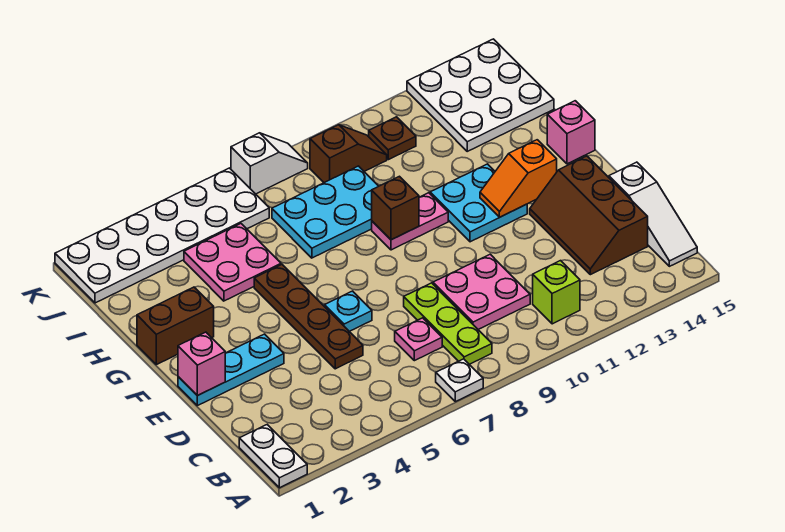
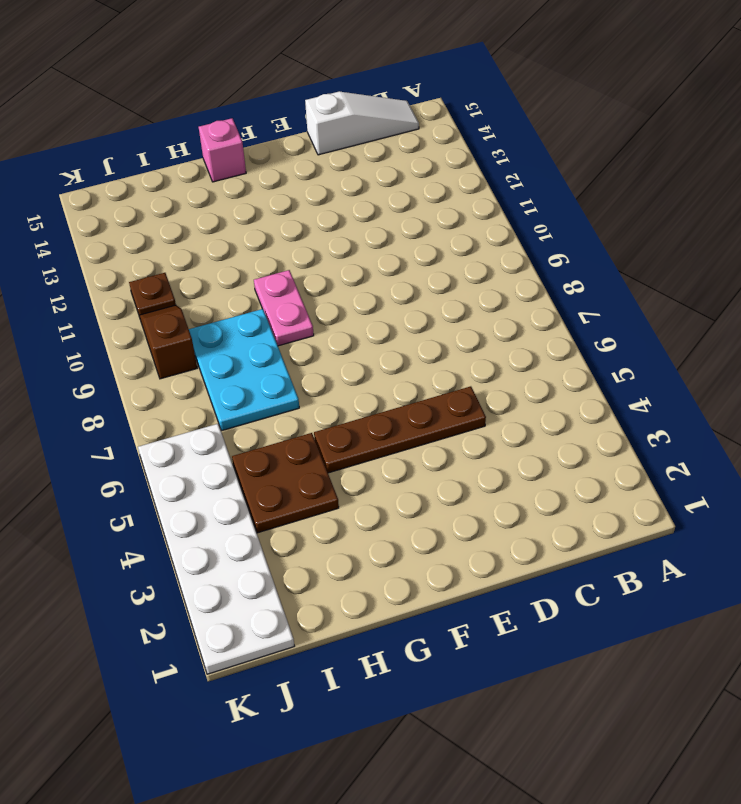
brown 2x2 plate [232,433,339,533] -> pink 2x2 plate [184,224,281,301]
none -> white 1x2 plate [239,425,307,488]
none -> white 1x1 plate [436,359,483,402]
none -> lime 1x3 plate [404,283,492,364]

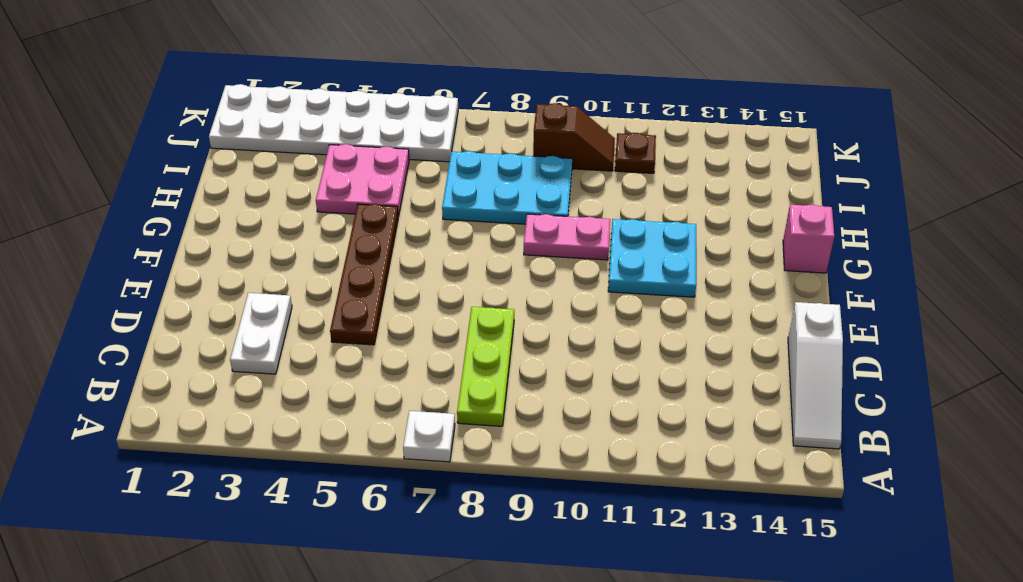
white 1x2 plate [230,293,292,374] -> white 1x2 plate moved to [239,425,307,488]
none -> lime 1x1 brick [533,261,580,324]
none -> pink 1x1 plate [395,318,442,361]
none -> pink 2x2 plate [433,254,530,329]

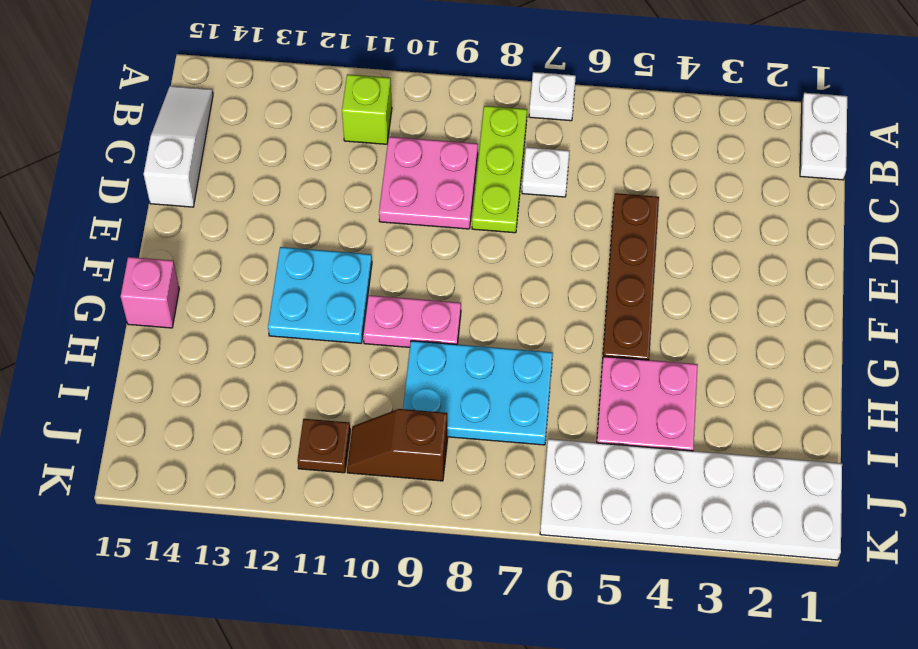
white 1x1 plate [522,147,569,197] -> pink 1x1 plate [395,318,442,361]
none -> brown 2x3 slope [530,156,648,275]
none -> cyan 1x3 plate [178,334,284,406]
none -> cyan 1x1 plate [325,291,372,331]

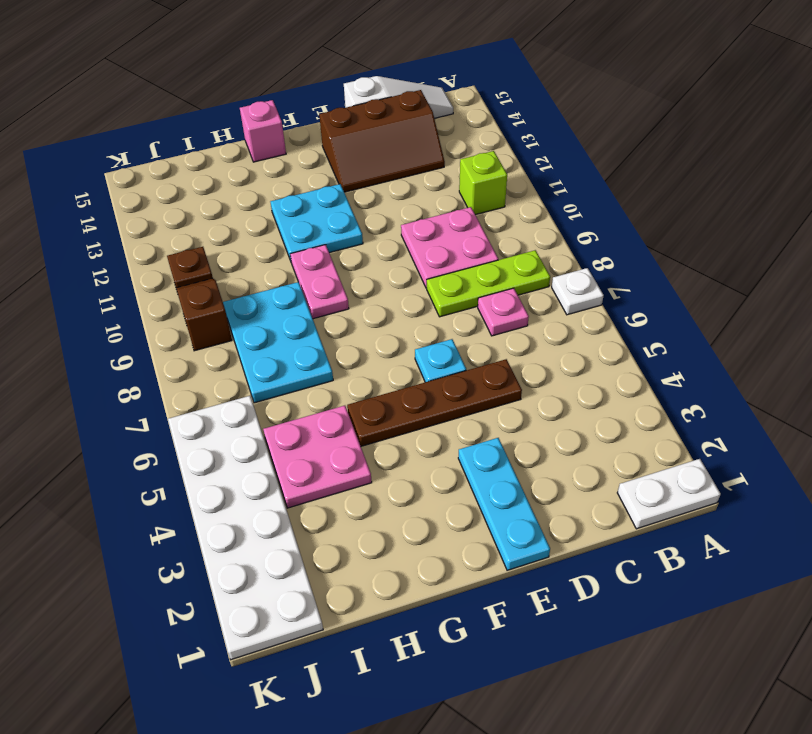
none -> brown 1x2 brick [137,287,214,365]
none -> white 3x3 plate [407,39,554,151]
none -> white 1x2 slope [231,133,308,194]

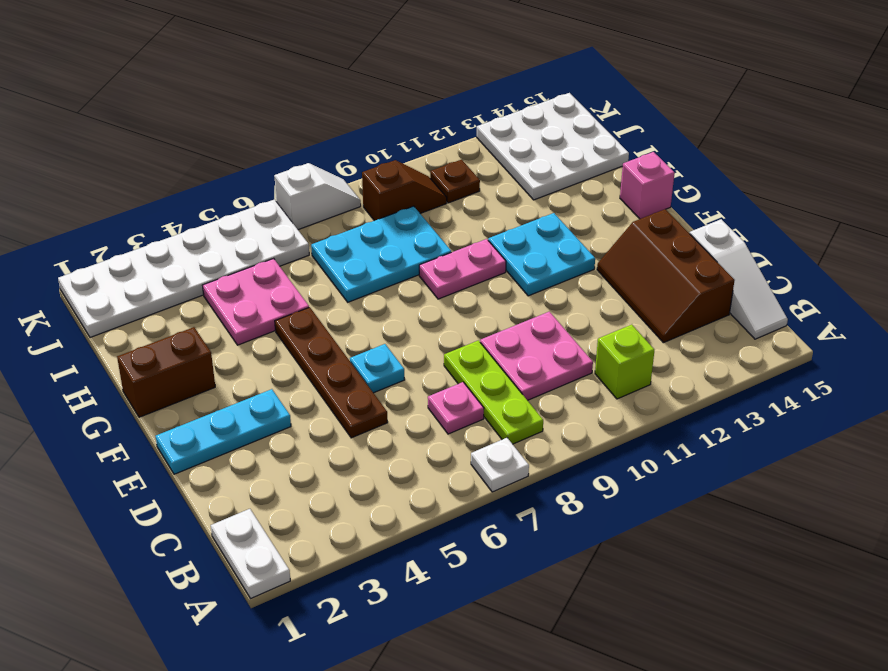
none -> pink 1x1 brick [178,332,225,396]
none -> orange 1x2 slope [480,140,557,217]
none -> brown 1x1 brick [372,176,419,240]

